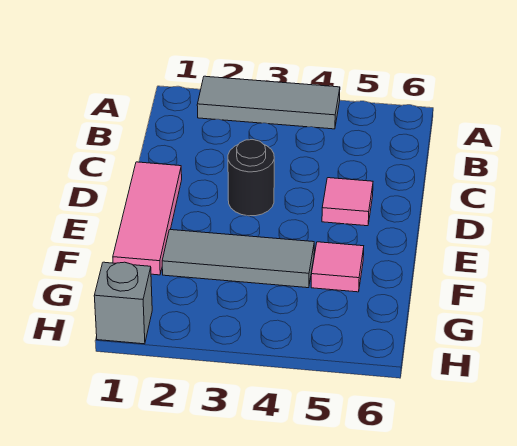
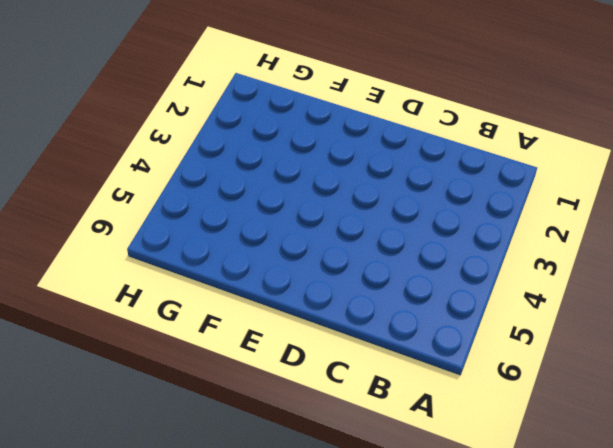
none -> grey 1x3 tile [197,76,340,129]
none -> pink 1x3 tile [113,162,182,275]

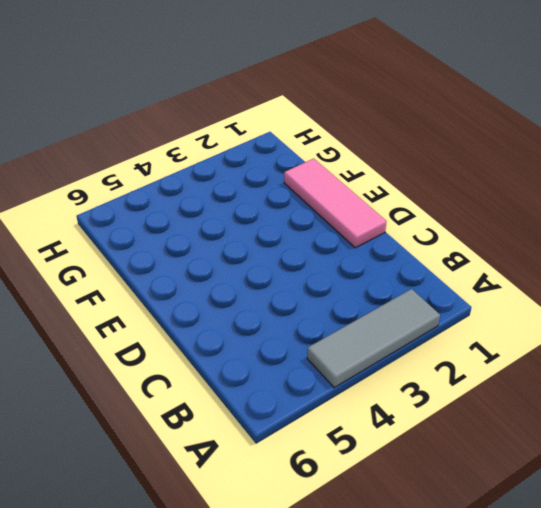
none -> black 1x1 round brick [228,140,274,216]
none -> pink 1x1 tile [322,178,373,226]

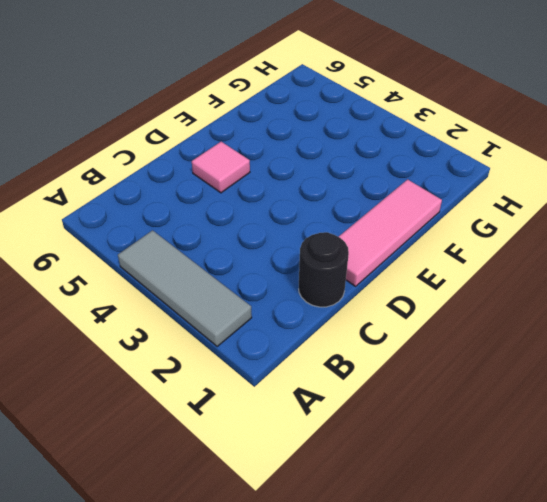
black 1x1 round brick [299,232,349,307] -> black 1x1 round brick moved to [228,140,274,216]
none -> grey 1x3 tile [162,230,314,288]
none -> pink 1x1 tile [311,242,364,292]

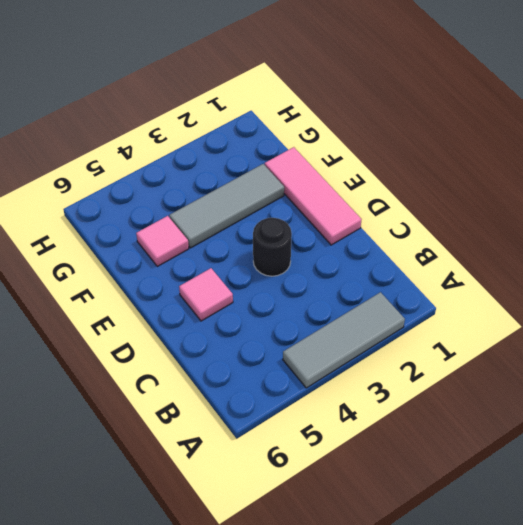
none -> grey 1x1 brick [94,262,152,344]

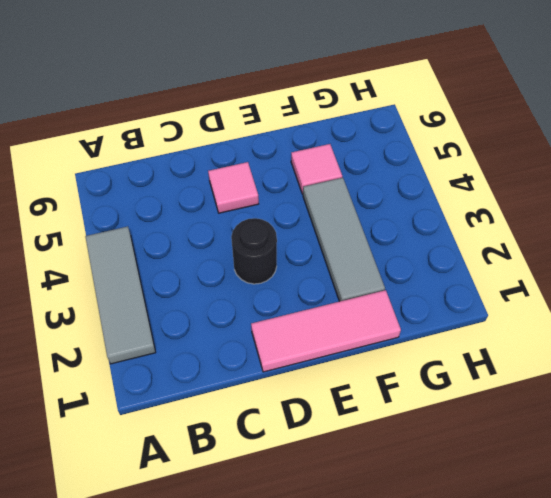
none -> grey 1x1 brick [94,262,152,344]

